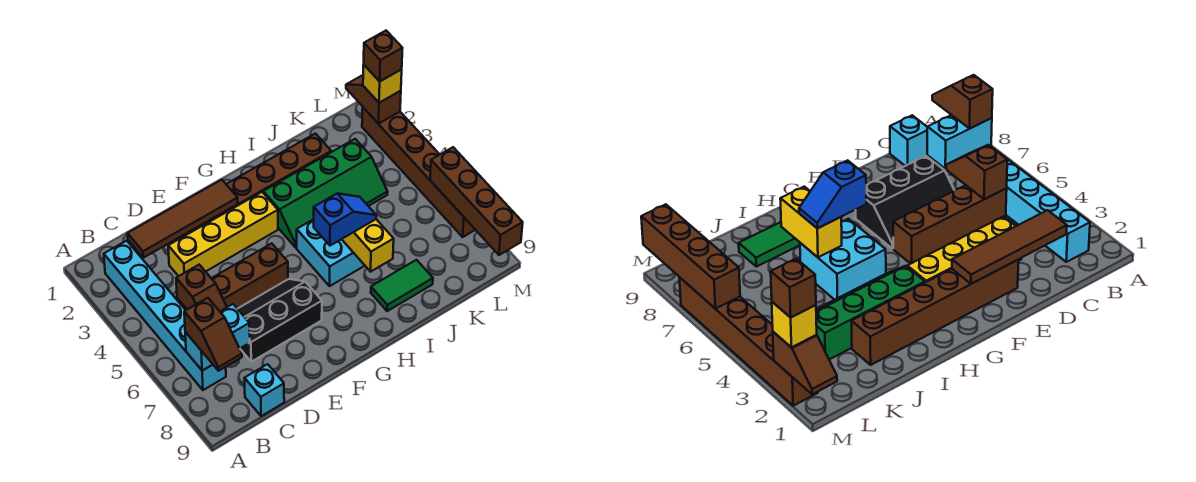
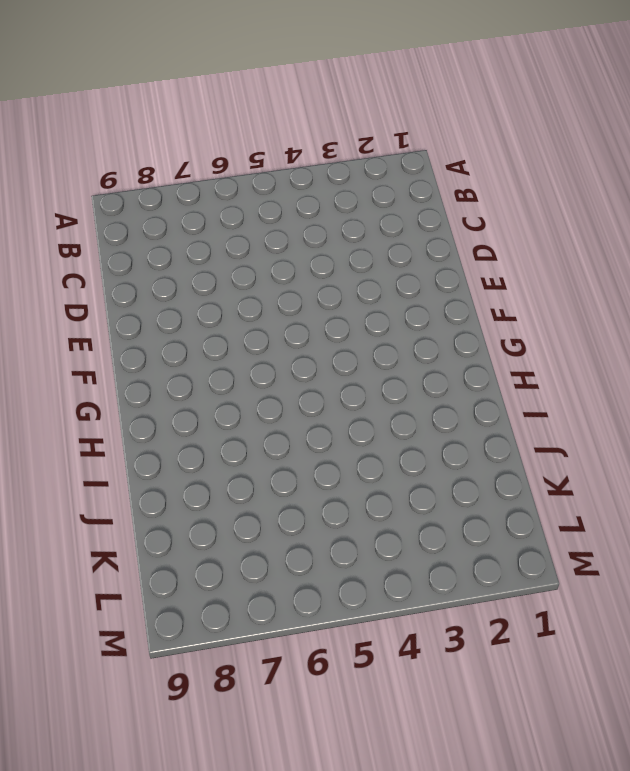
none -> cyan 1x6 brick [104,241,226,390]
none -> brown 1x4 brick [177,244,288,310]
none -> cyan 1x1 brick [245,364,284,416]

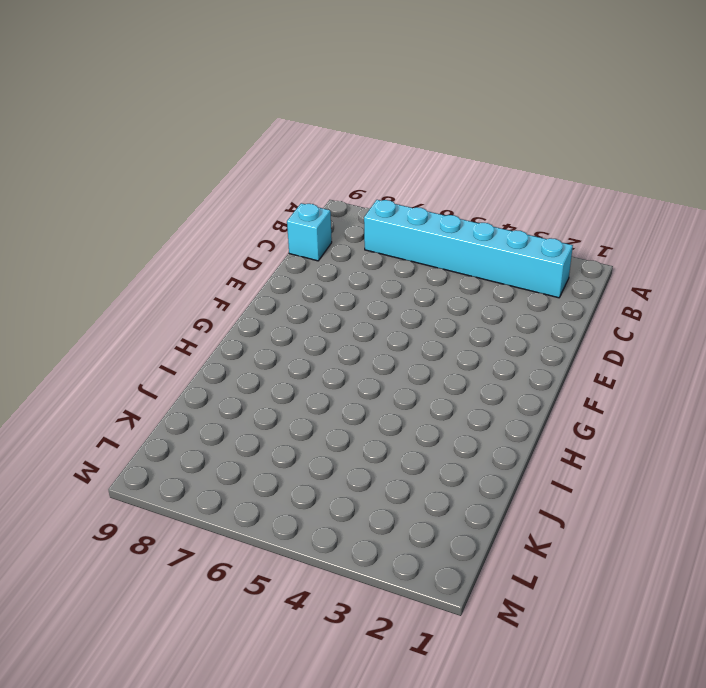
none -> brown 1x4 brick [177,244,288,310]
none -> yellow 1x4 brick [168,192,278,276]
none -> black 2x3 slope [238,279,322,362]

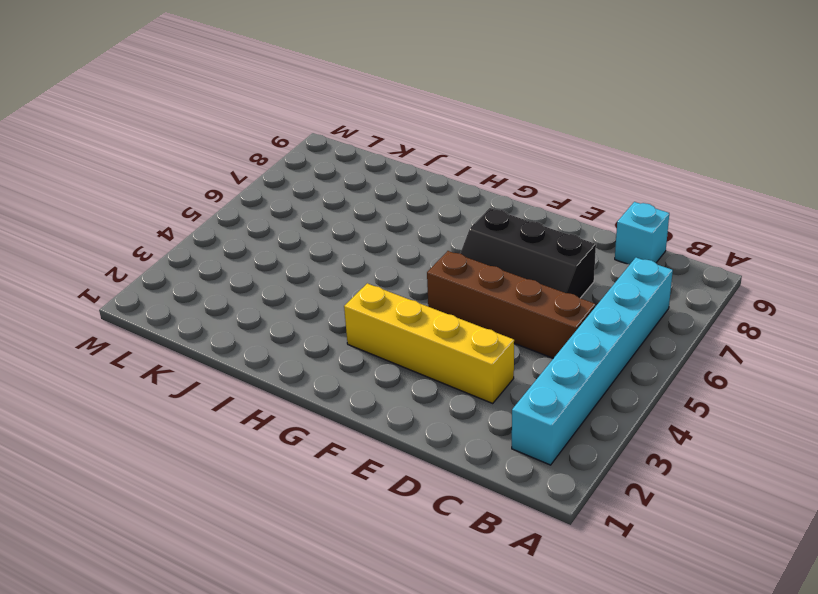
none -> brown 1x6 brick [181,134,331,238]
none -> green 2x4 slope [263,139,388,248]
none -> cyan 2x2 brick [297,219,365,286]

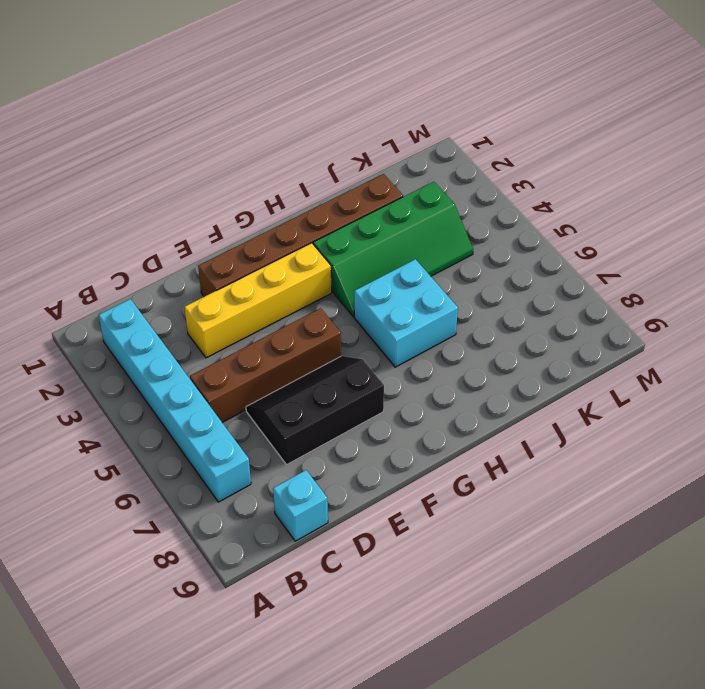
none -> green 1x2 tile [371,260,433,311]
none -> brown 1x6 brick [362,108,475,237]
none -> cyan 1x2 brick [185,304,250,371]

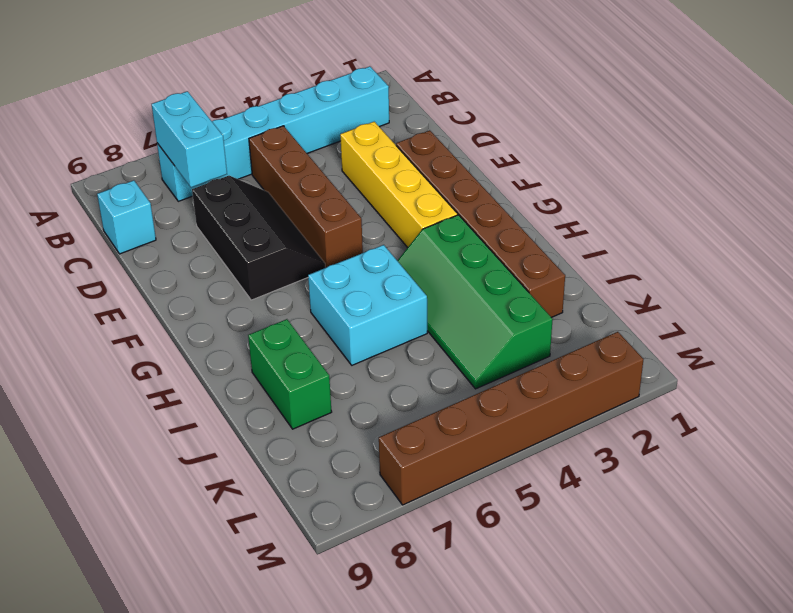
green 1x2 brick [248,319,332,429] -> green 1x2 tile [371,260,433,311]
none -> brown 1x4 tile [127,180,238,258]
none -> brown 1x2 slope [176,265,227,311]
none -> yellow 1x2 brick [342,219,394,272]

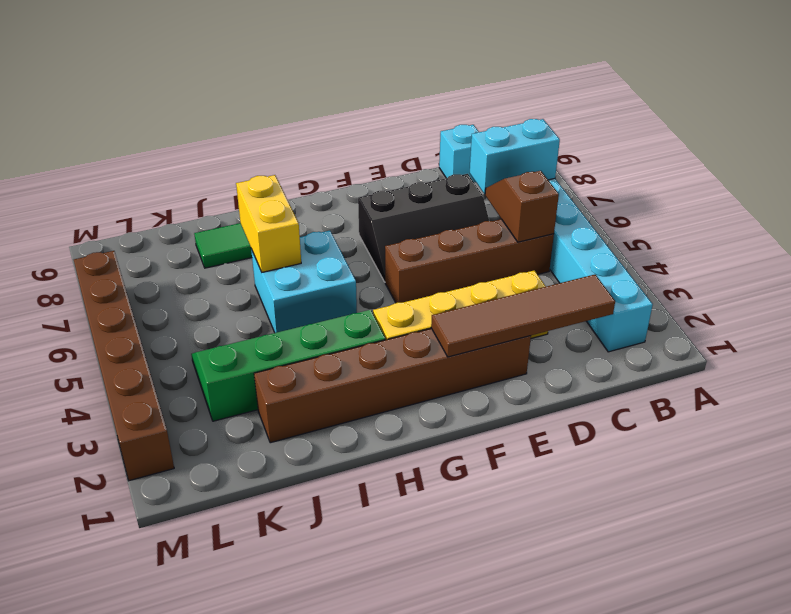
none -> brown 1x2 slope [346,75,401,124]
none -> brown 1x4 brick [430,147,523,255]
none -> brown 1x2 slope [184,298,242,371]

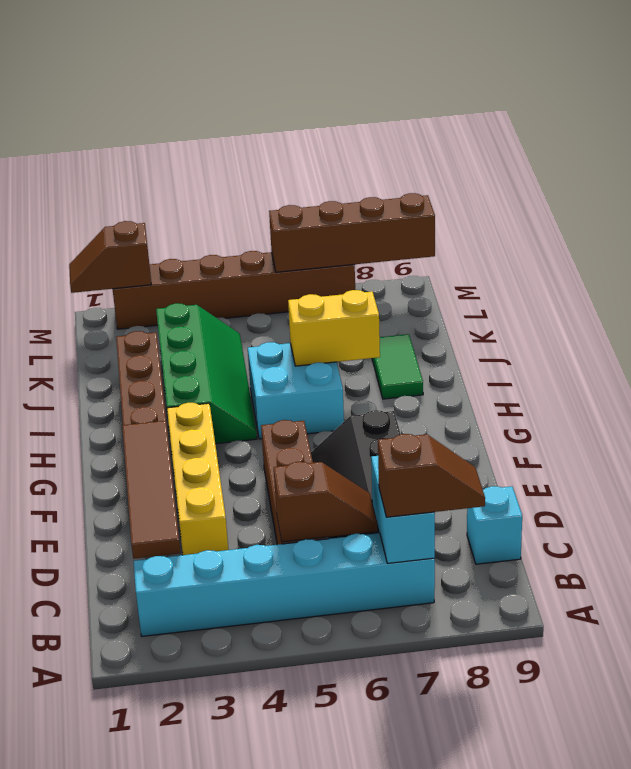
none -> blue 1x2 slope [314,193,376,246]
none -> yellow 1x1 brick [363,65,402,103]
none -> brown 1x1 brick [364,31,403,81]

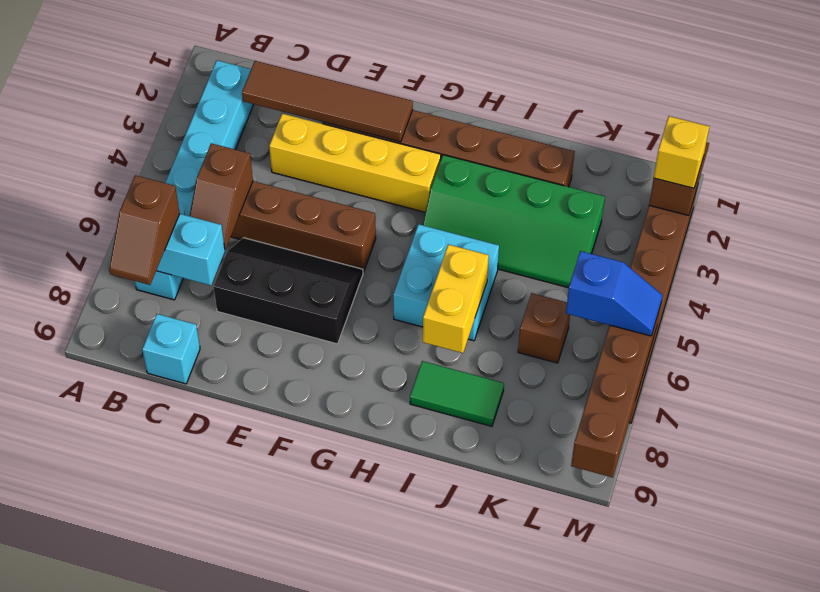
brown 1x1 brick [518,293,570,363] -> brown 1x1 brick moved to [364,31,403,81]
blue 1x2 slope [566,251,663,336] -> blue 1x2 slope moved to [314,193,376,246]

